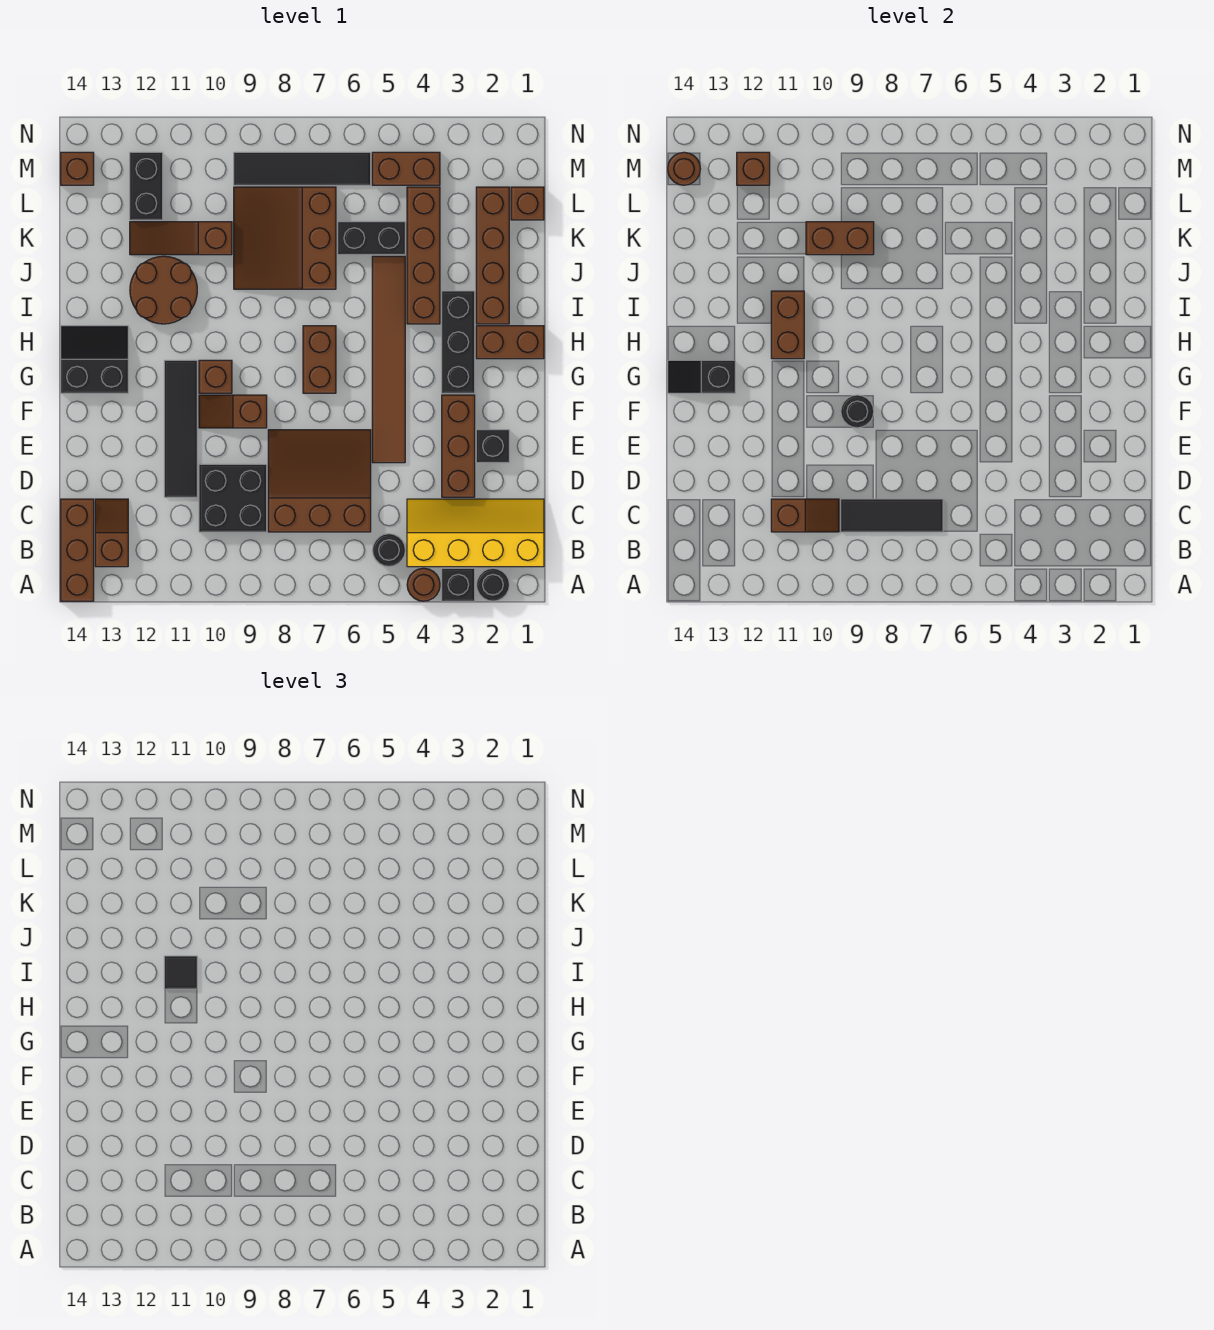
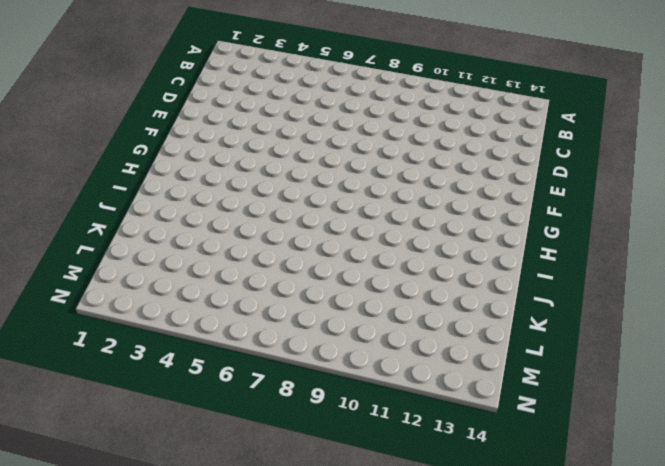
none -> black 1x1 round brick [476,568,509,601]
none -> black 1x1 brick [442,568,475,601]
none -> brown 1x1 round brick [407,568,440,601]
none -> brown 1x3 brick [61,499,94,601]

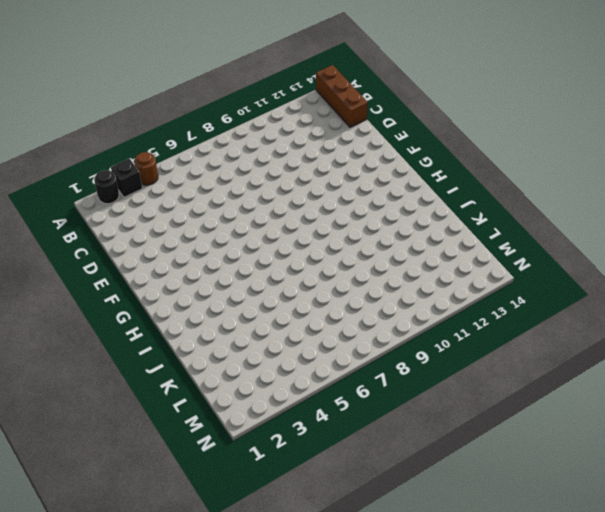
none -> yellow 2x4 slope [407,499,544,567]
none -> black 1x1 round brick [373,534,405,567]
none -> brown 1x2 slope [95,499,128,567]
none -> brown 3x3 slope [268,430,371,532]

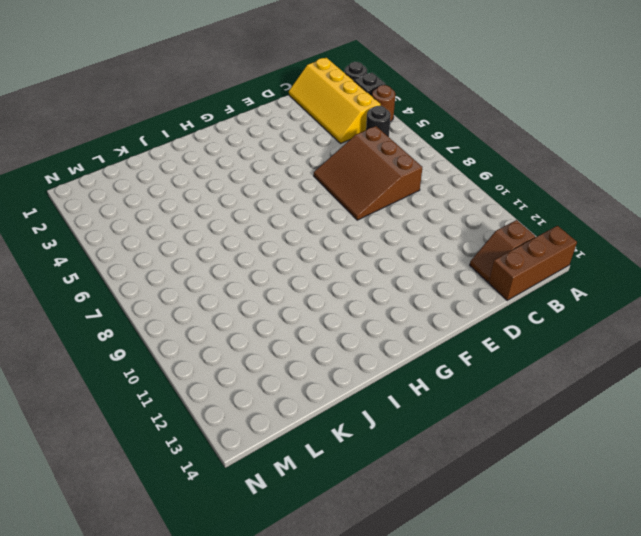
none -> black 2x2 brick [199,464,267,532]
none -> brown 1x3 brick [442,395,475,497]
none -> black 1x4 tile [164,360,197,497]
none -> black 1x1 brick [476,430,509,463]

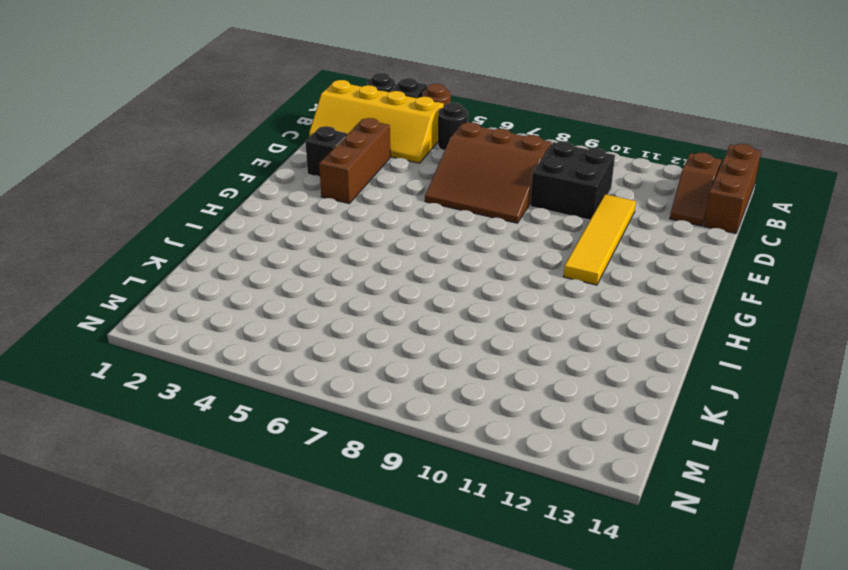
yellow 1x4 tile [564,194,636,285] -> black 1x4 tile [164,360,197,497]
none -> brown 1x6 tile [372,256,405,463]
none -> brown 1x2 slope [199,395,267,428]
none -> black 1x3 brick [442,291,475,393]
none -> brown 1x2 brick [303,326,336,393]

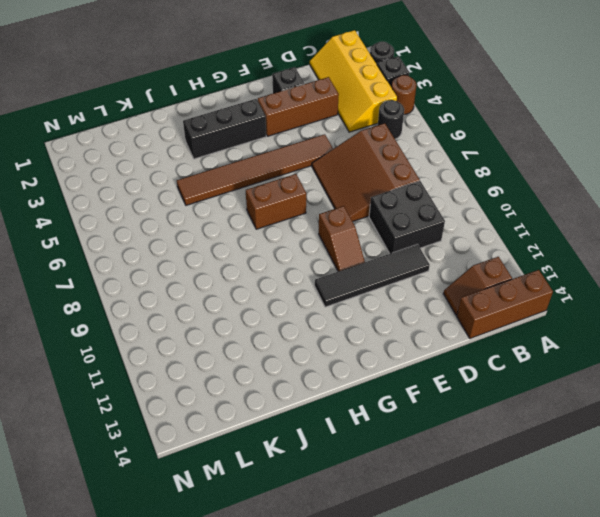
none -> brown 1x1 brick [199,360,232,393]
none -> black 2x2 slope [61,326,128,393]
none -> brown 1x2 brick [476,326,544,359]
none -> brown 1x4 brick [476,187,509,324]

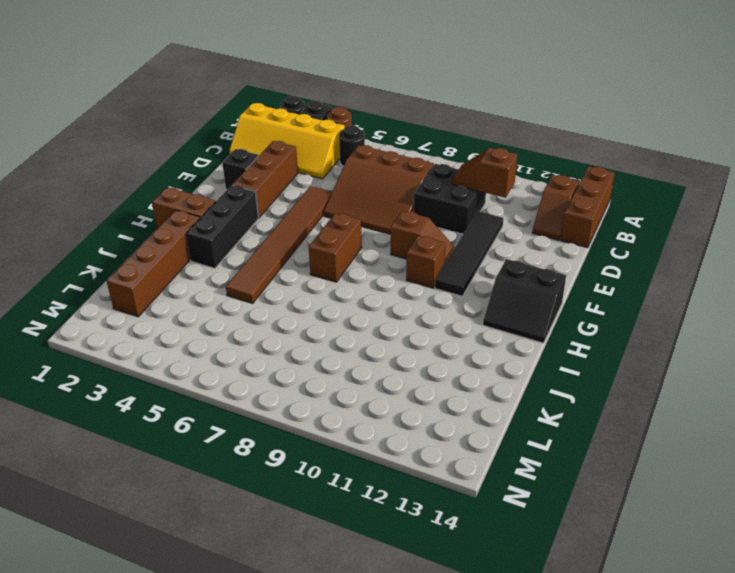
none -> brown 1x4 brick [407,187,440,324]
none -> brown 2x2 round brick [130,256,197,324]
none -> brown 3x3 slope [234,187,336,289]
none -> black 1x2 brick [338,222,405,255]

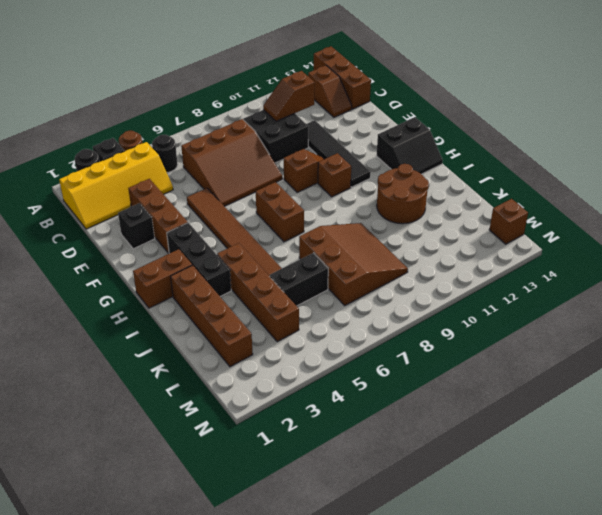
none -> brown 1x3 slope [130,222,232,255]
none -> brown 1x1 brick [511,187,544,220]
none -> black 1x2 brick [130,152,163,220]
none -> brown 1x2 brick [372,152,440,185]

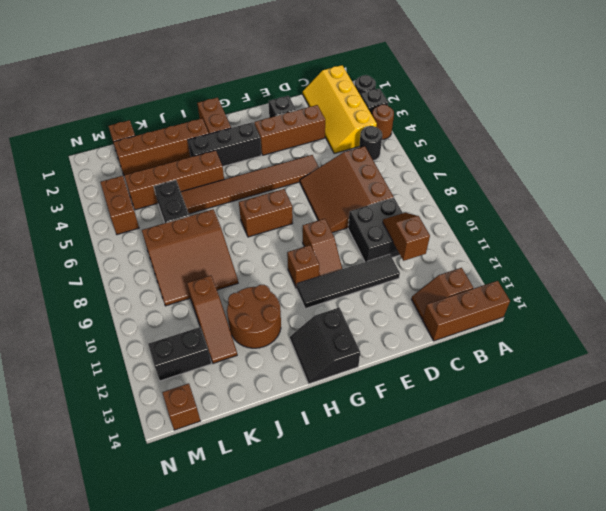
none -> black 1x4 tile [234,152,371,185]
none -> black 1x3 tile [841,499,943,532]
none -> black 1x1 round brick [841,395,874,428]
none -> black 1x2 slope [668,360,735,393]

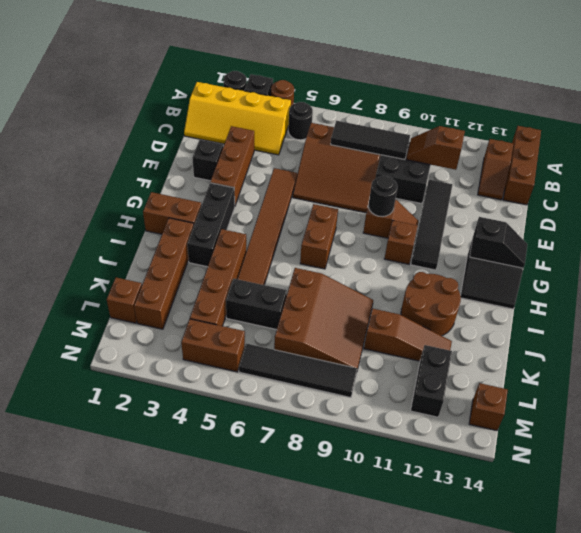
none -> brown 1x2 brick [771,291,804,359]
none -> brown 1x2 brick [806,222,874,255]
none -> brown 1x1 brick [737,152,770,185]
none -> brown 1x1 round brick [668,152,700,185]

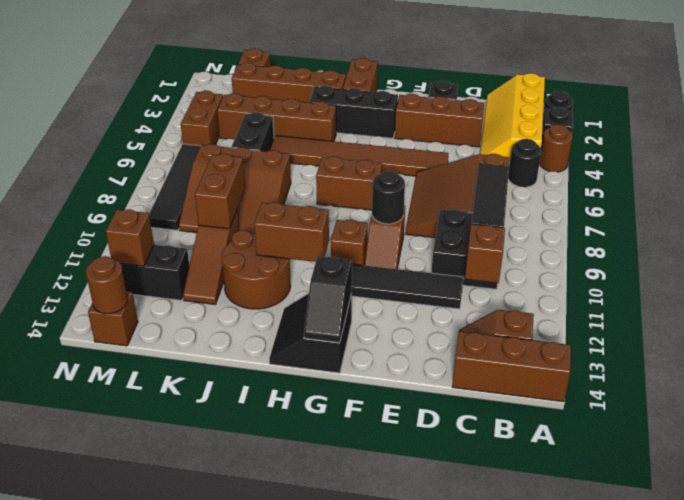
none -> black 1x1 tile [164,956,197,989]

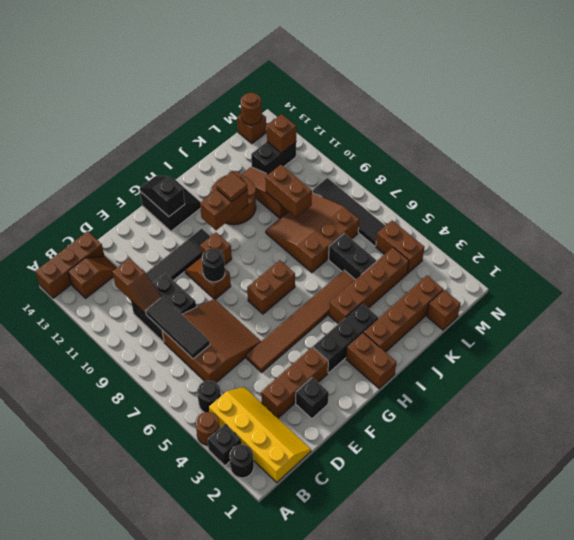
brown 1x1 tile [216,172,247,202] -> black 1x1 tile [164,956,197,989]

